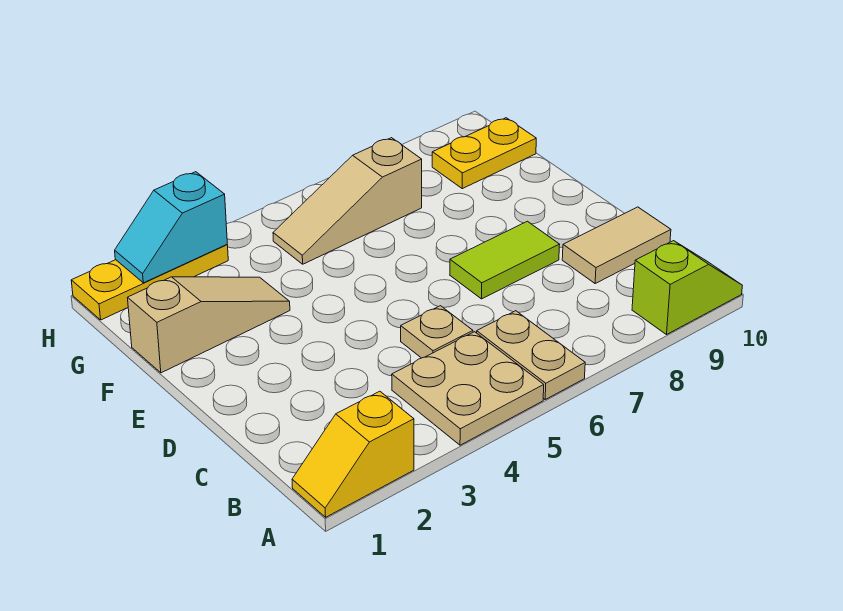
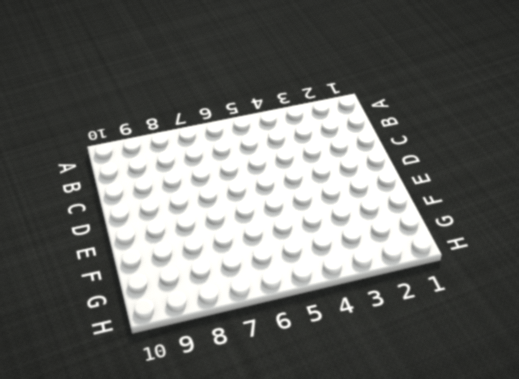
none -> yellow 1x2 slope [292,391,414,517]
none -> tan 2x2 plate [392,332,544,445]
none -> tan 1x2 plate [477,311,585,399]

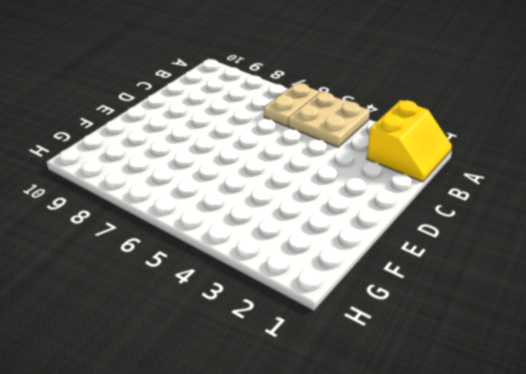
yellow 2x2 slope [367,100,452,182] -> yellow 1x2 slope [292,391,414,517]
none -> lime 1x2 slope [632,241,742,335]
none -> tan 1x1 plate [401,306,473,358]
none -> tan 1x2 tile [562,207,671,283]

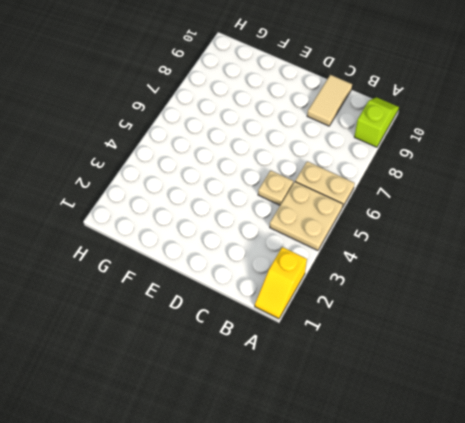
none -> lime 1x2 tile [450,221,560,299]
none -> tan 1x3 slope [128,277,290,373]
none -> tan 1x3 slope [273,138,422,264]

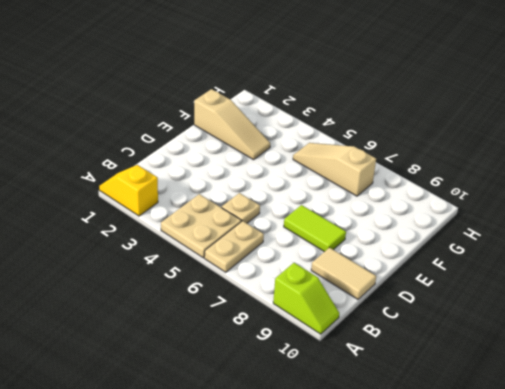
none -> yellow 1x2 plate [432,118,536,189]
none -> yellow 1x3 plate [71,245,228,320]
none -> cyan 1x2 slope [115,172,227,283]

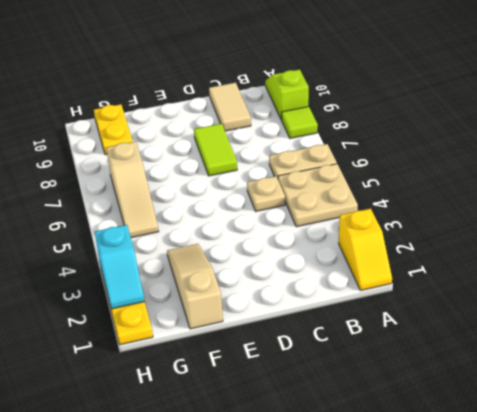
lime 1x1 tile [282,107,318,138] -> none

